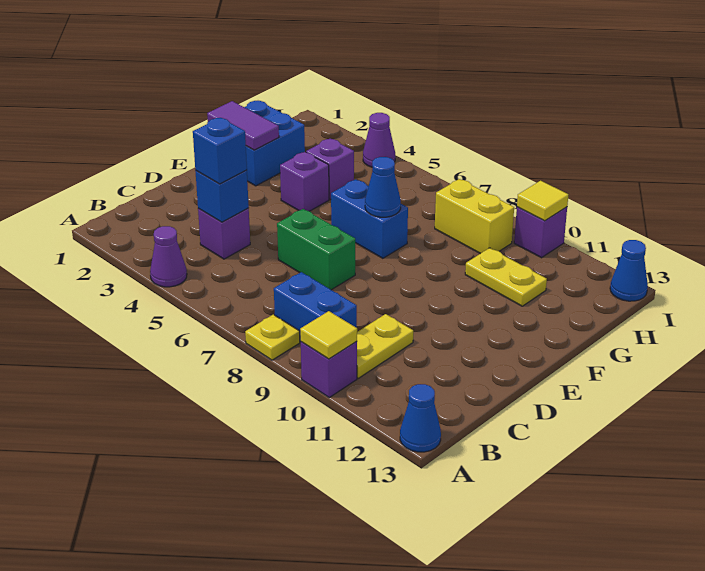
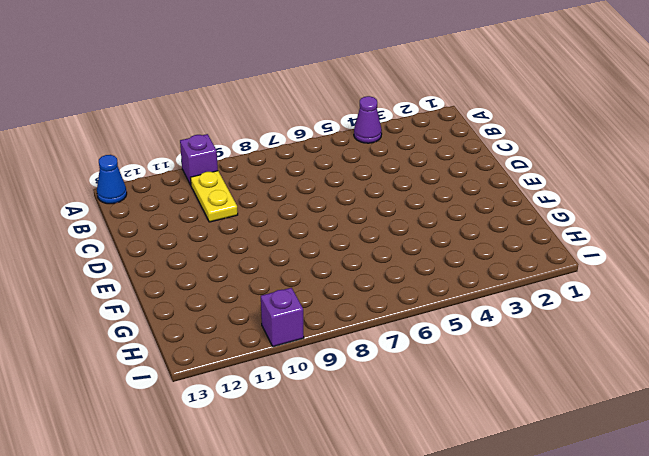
none -> yellow 1x1 plate [245,315,300,360]
none -> blue 1x2 brick [274,272,357,342]
none -> purple 1x1 brick [198,208,250,259]

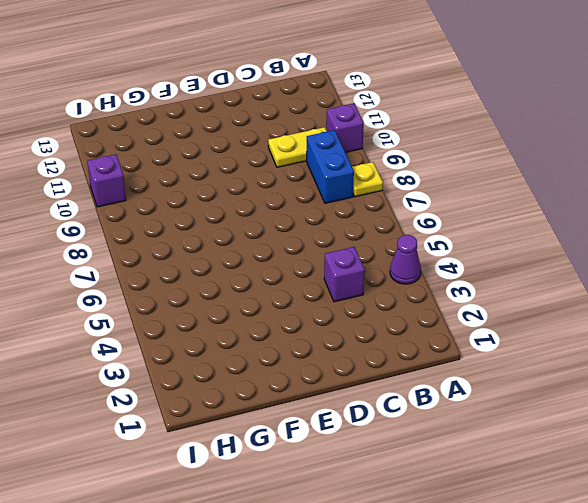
none -> blue 1x1 cone [400,384,441,452]
none -> green 1x2 brick [277,209,355,290]
none -> blue 2x2 brick [244,101,305,186]

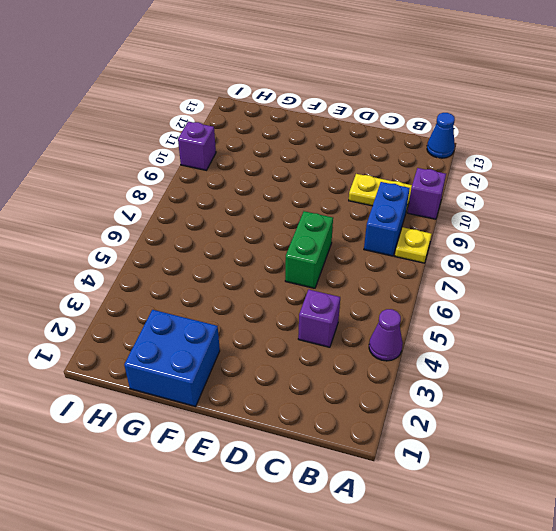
none -> purple 1x1 brick [280,152,329,211]
none -> blue 1x2 brick [331,179,408,258]
none -> purple 1x1 brick [306,138,354,199]

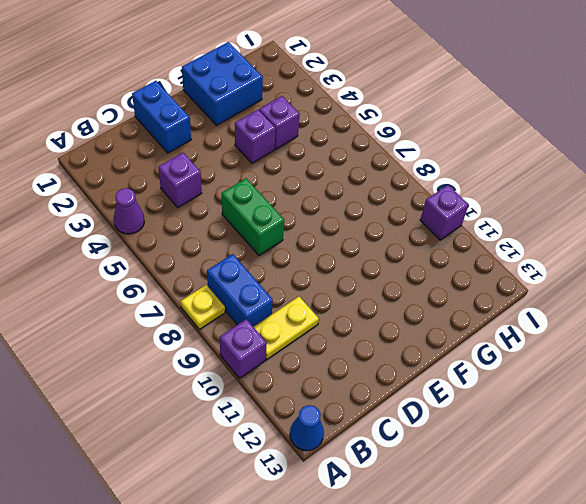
blue 1x2 brick [132,81,191,153] -> blue 1x2 brick moved to [331,179,408,258]
none -> yellow 1x2 plate [465,248,547,306]
none -> yellow 1x2 brick [435,179,514,254]
none -> purple 1x1 cone [363,113,395,167]

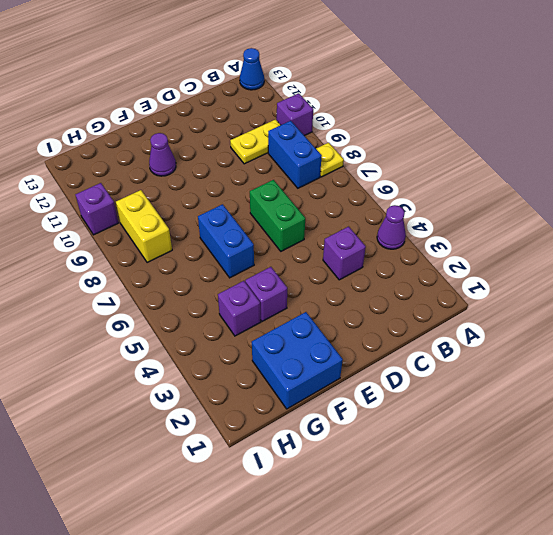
purple 1x1 cone [149,133,176,176] -> purple 1x1 cone moved to [363,113,395,167]
none -> yellow 1x2 plate [465,248,547,306]
none -> blue 1x1 cone [610,240,648,301]
none -> yellow 1x1 tile [300,311,357,359]

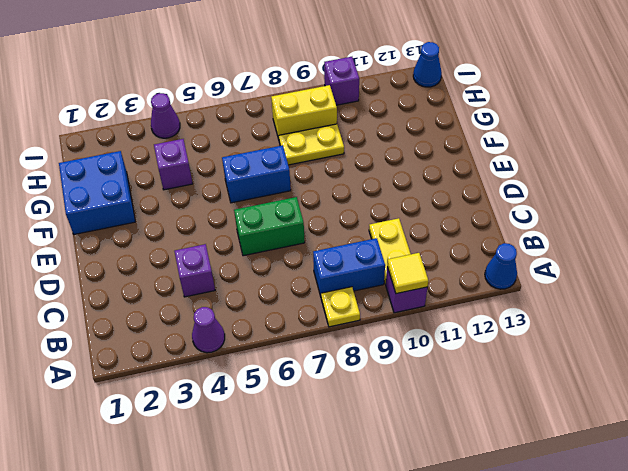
yellow 1x2 plate [279,124,344,165] -> yellow 1x2 plate moved to [465,248,547,306]
none -> purple 1x1 brick [280,152,329,211]
none -> blue 1x1 brick [195,170,249,222]
none -> purple 1x2 tile [207,101,279,150]

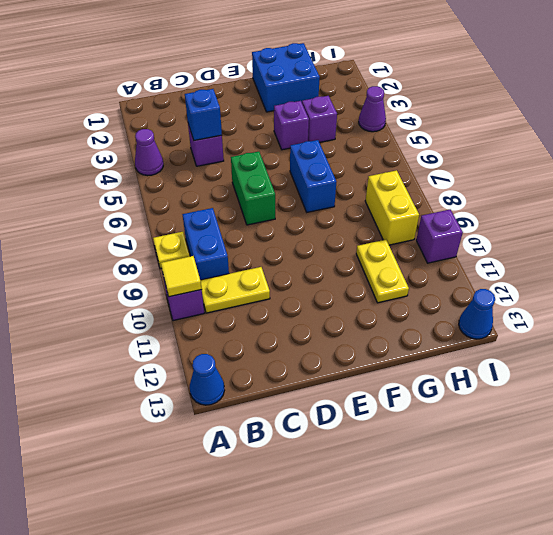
none -> purple 1x2 tile [207,101,279,150]
none -> blue 1x1 cone [365,157,401,217]
none -> yellow 1x1 tile [517,181,568,221]

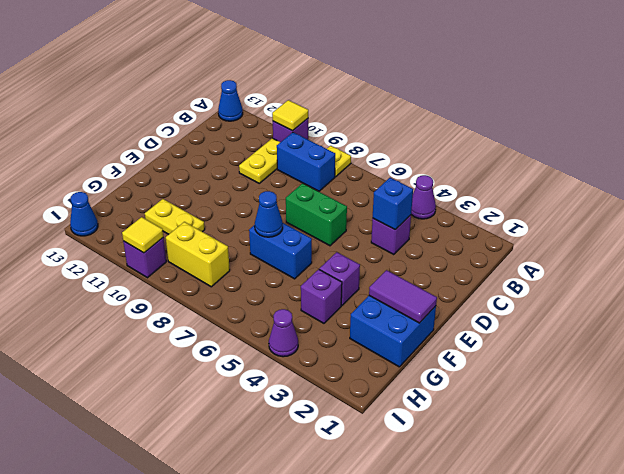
none -> blue 1x1 brick [193,118,247,184]

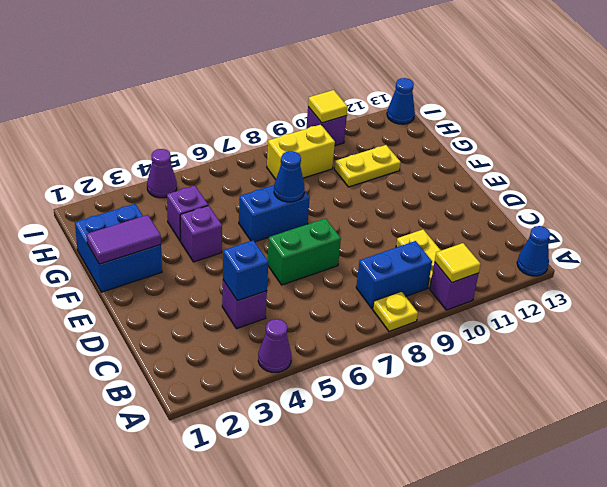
none -> blue 1x1 brick [193,118,247,184]

